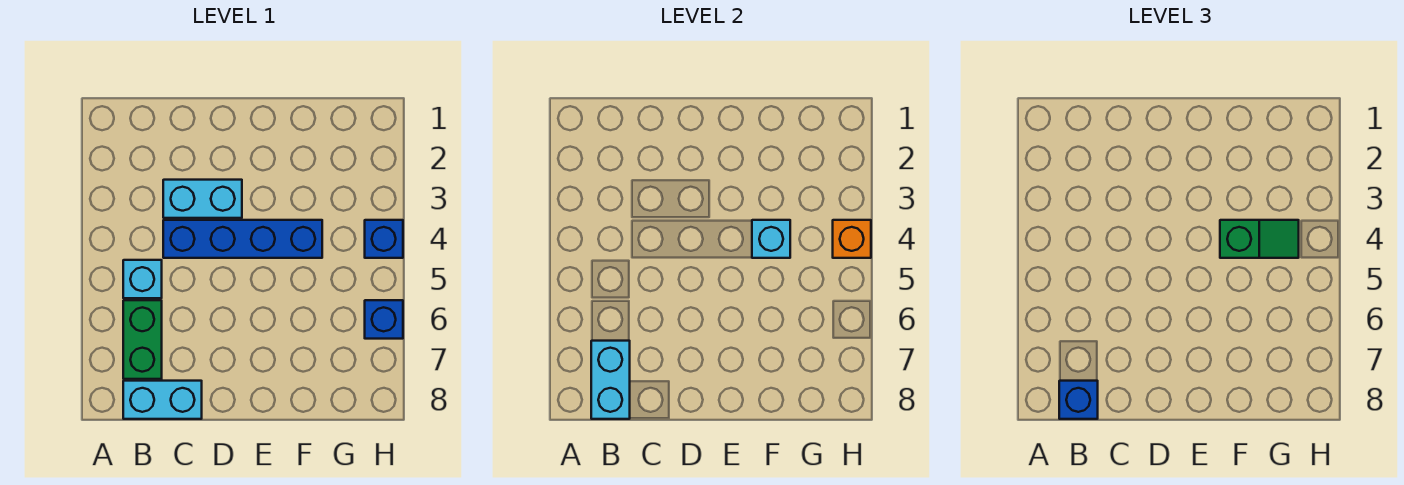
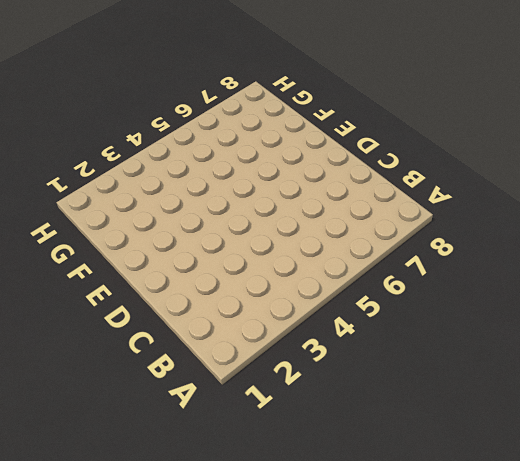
none -> cyan 1x1 brick [123,260,162,298]
none -> green 1x2 brick [123,300,162,379]
none -> cyan 1x2 brick [123,381,202,419]

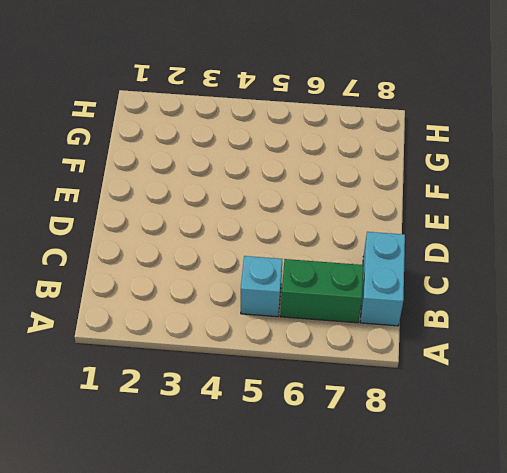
none -> cyan 1x2 brick [163,180,242,218]
none -> blue 1x4 brick [163,220,322,258]
none -> blue 1x1 brick [365,220,403,258]

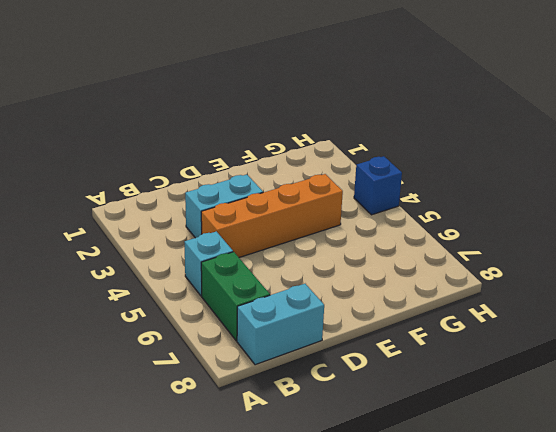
orange 1x4 brick [201,174,343,257] -> blue 1x4 brick [163,220,322,258]
none -> blue 1x1 brick [365,300,403,339]
none -> cyan 1x2 brick [591,341,630,419]
none -> cyan 1x1 brick [752,220,790,258]

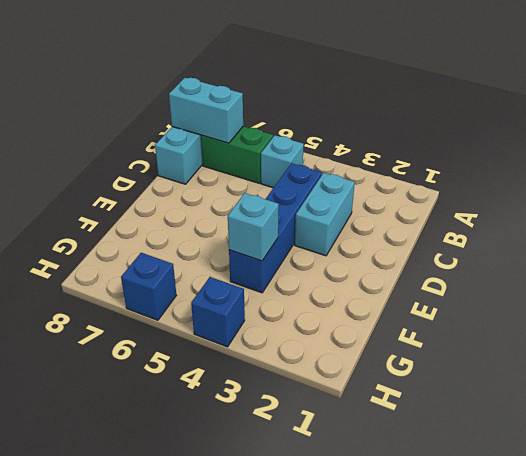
none -> orange 1x1 brick [833,220,871,258]
none -> blue 1x1 brick [1059,381,1098,419]
none -> green 1x2 slope [1220,220,1299,258]

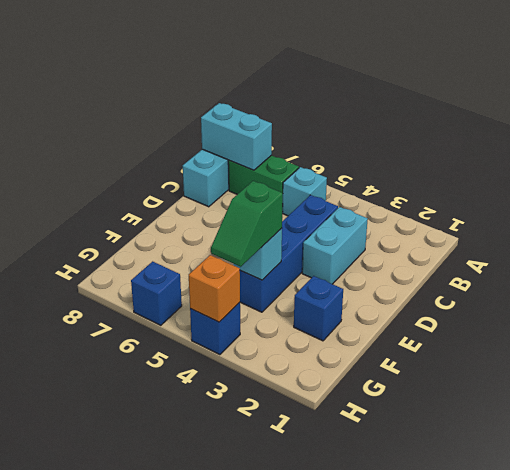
blue 1x1 brick [294,276,343,341] -> blue 1x1 brick moved to [1059,381,1098,419]

